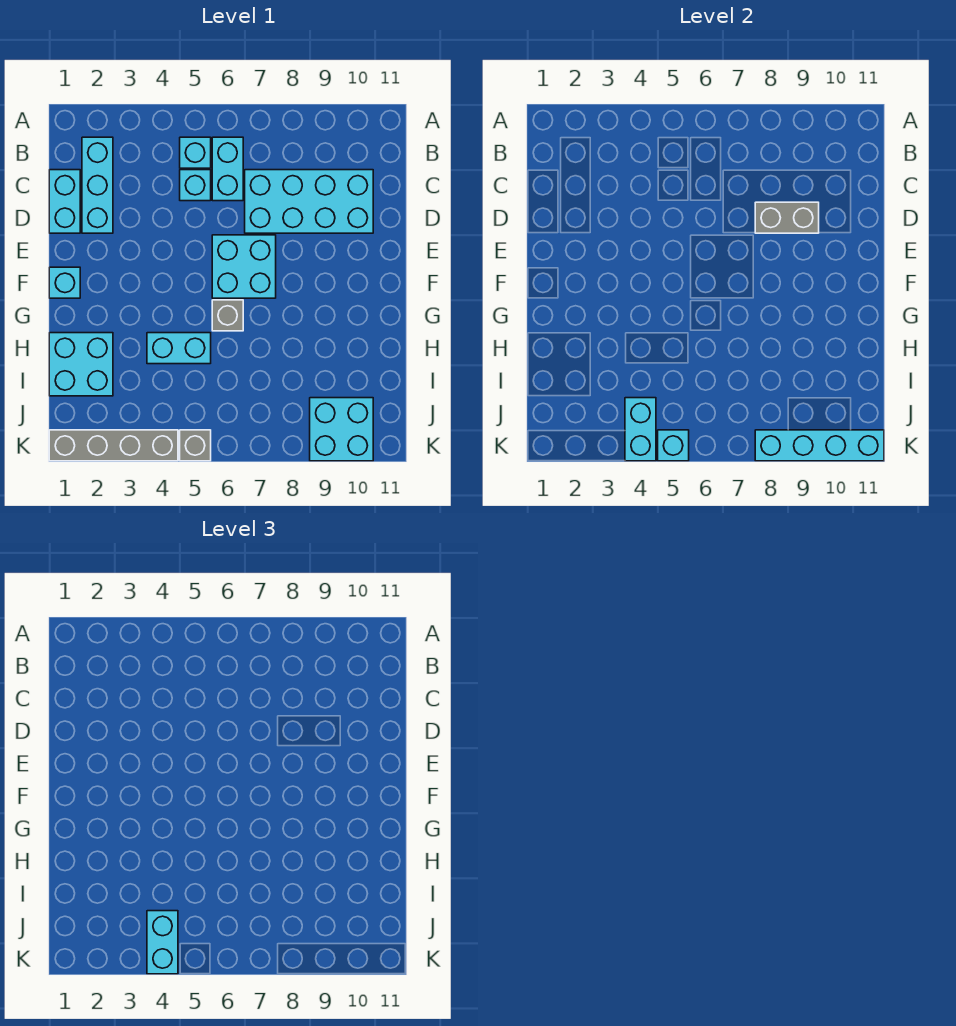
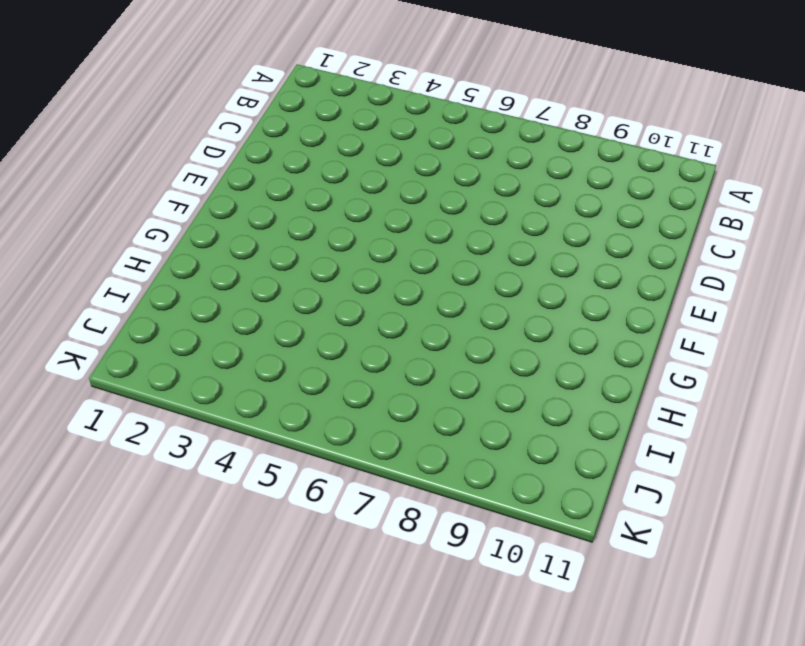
none -> cyan 1x3 brick [82,137,113,233]
none -> cyan 1x1 brick [180,137,211,168]
none -> cyan 1x2 brick [212,137,243,201]

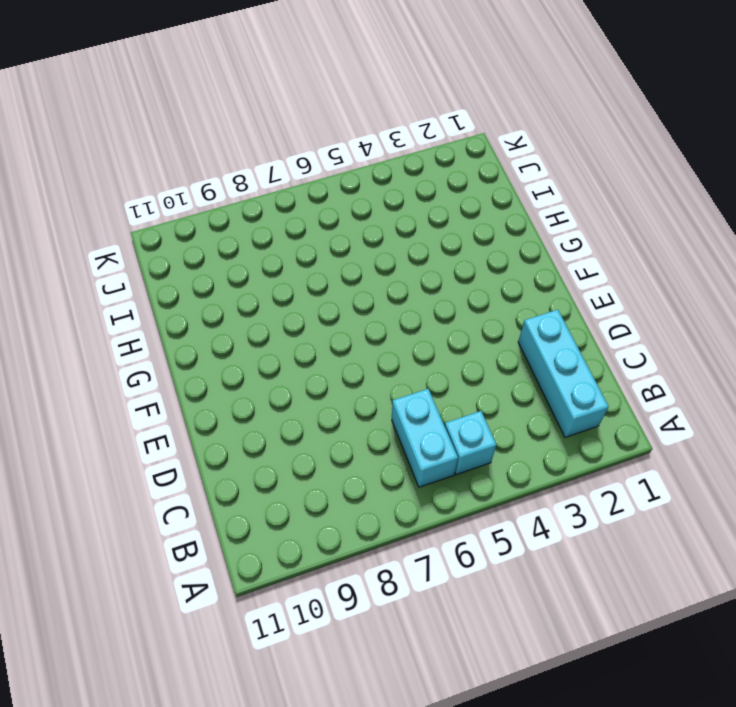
none -> cyan 1x2 brick [49,170,80,233]
none -> cyan 1x1 brick [180,170,211,201]
none -> cyan 2x4 brick [245,170,373,233]

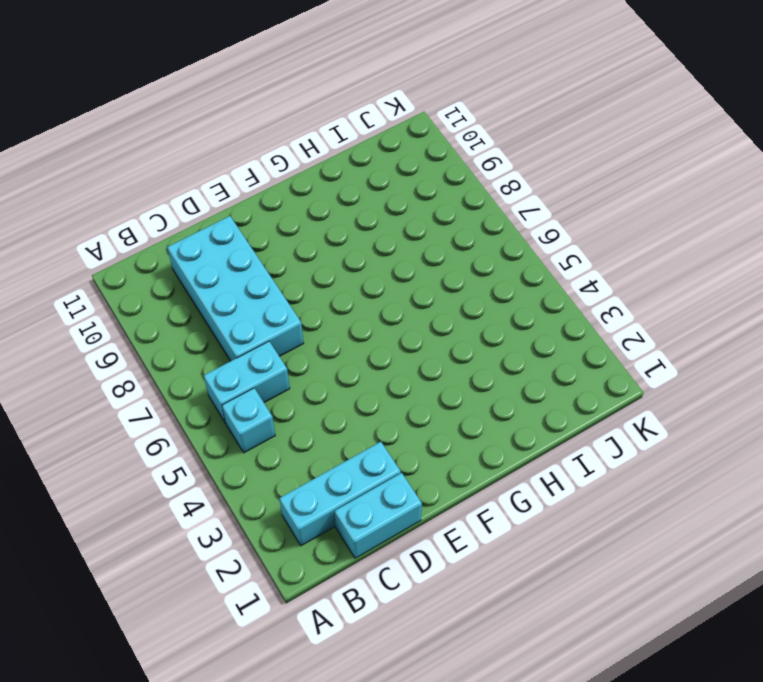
none -> cyan 1x1 brick [180,170,211,201]
none -> cyan 2x2 brick [212,235,276,298]
none -> cyan 1x1 brick [49,267,80,298]

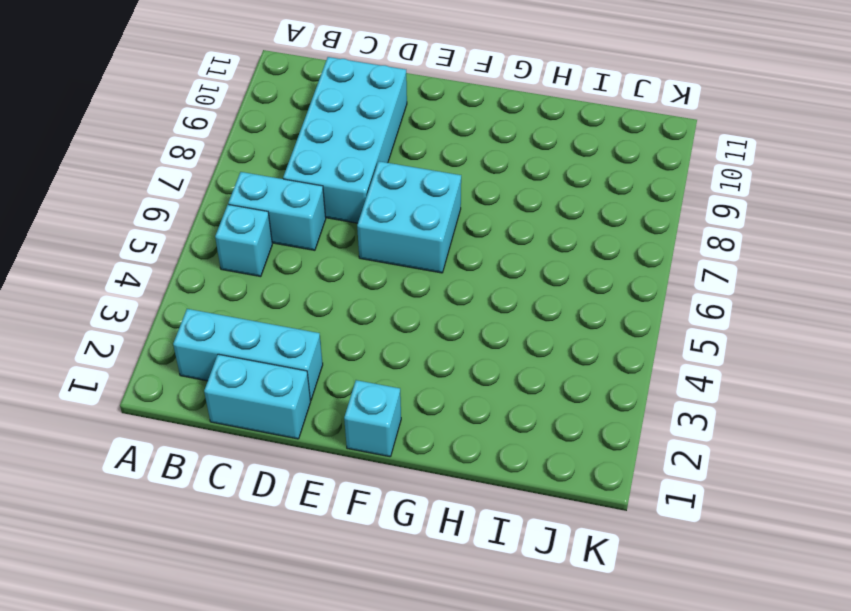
none -> cyan 1x1 brick [180,170,211,201]
none -> grey 1x1 brick [212,300,243,331]
none -> cyan 2x2 brick [49,333,113,396]

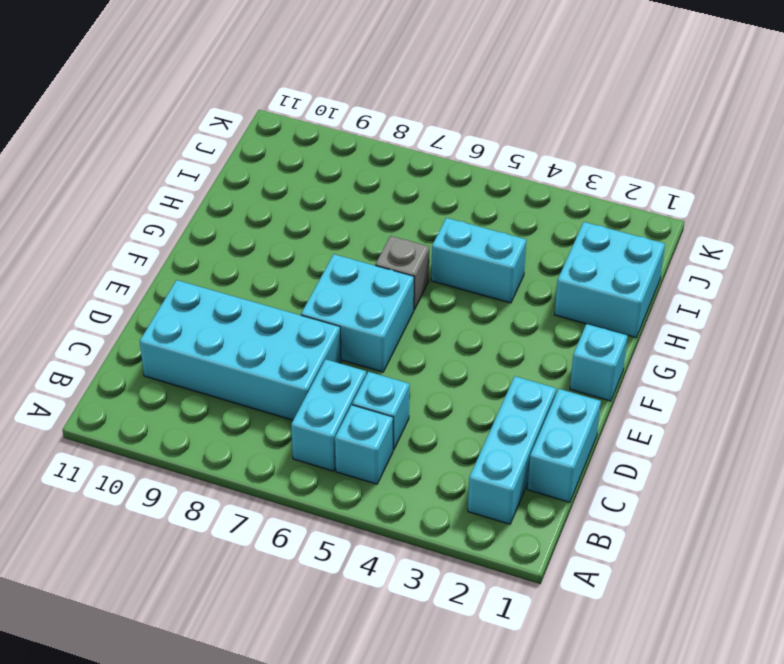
none -> cyan 2x2 brick [310,398,373,461]
none -> grey 1x4 brick [49,430,178,461]
none -> grey 1x1 brick [180,430,211,461]

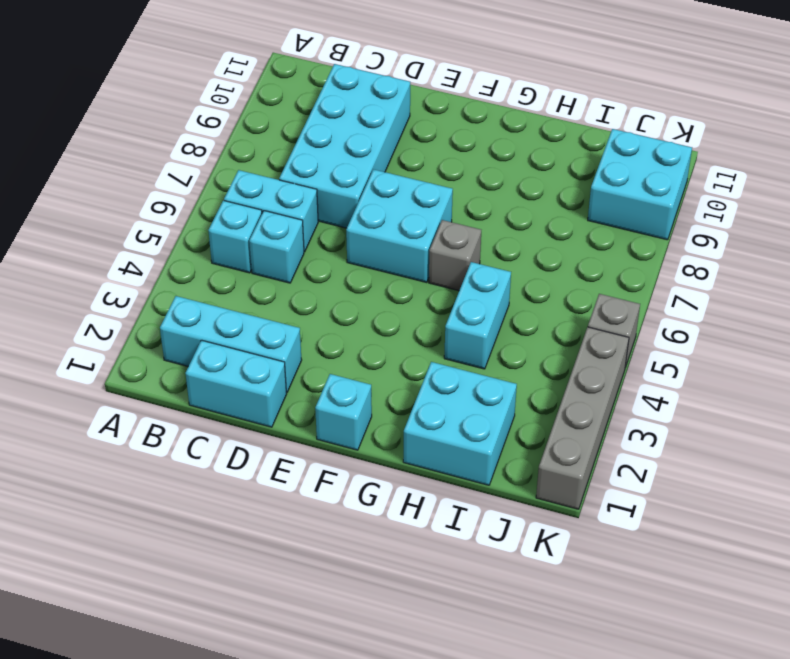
none -> grey 1x2 brick [755,202,819,233]
none -> cyan 1x2 brick [625,398,656,461]
none -> cyan 1x1 brick [658,430,689,461]

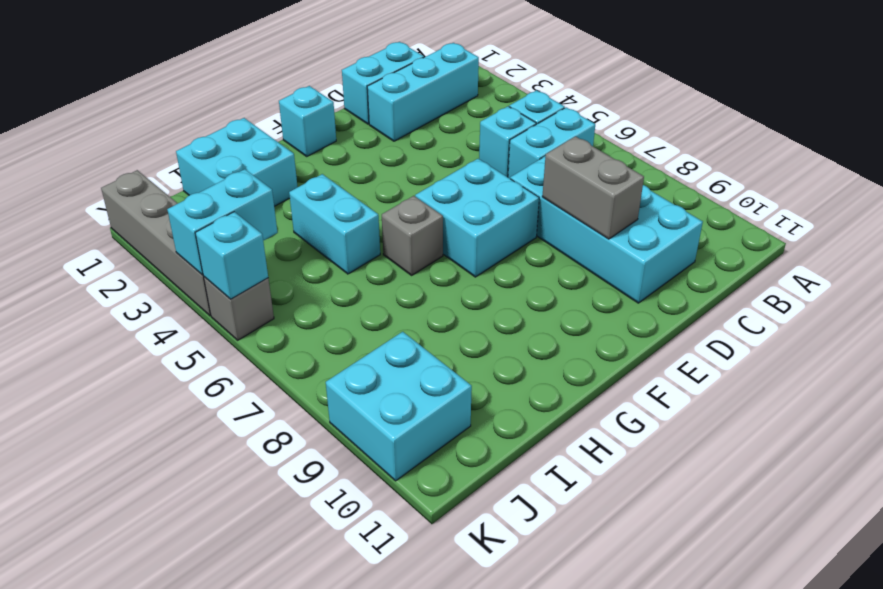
none -> cyan 1x4 brick [755,430,884,461]
none -> cyan 1x2 brick [147,911,178,974]

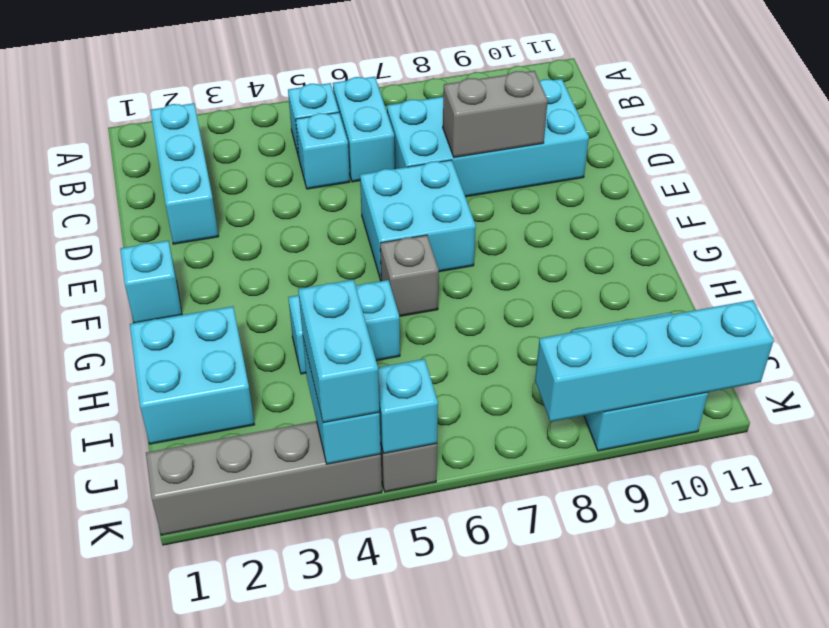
none -> cyan 1x2 brick [49,170,80,233]

